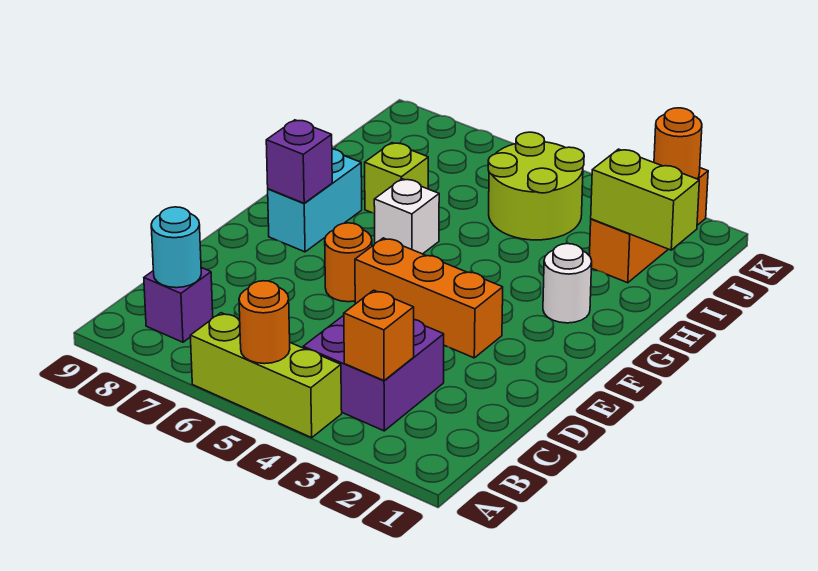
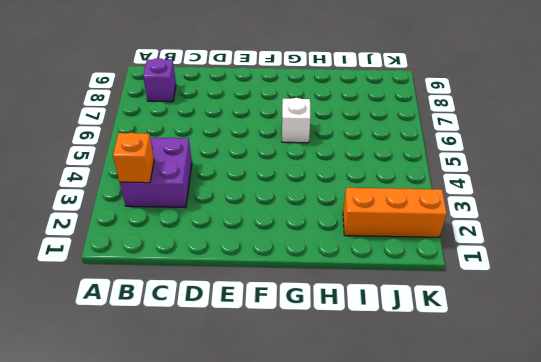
none -> lime 1x3 brick [190,313,342,438]
none -> orange 1x3 brick [355,238,503,358]
none -> orange 1x1 round brick [325,223,372,302]

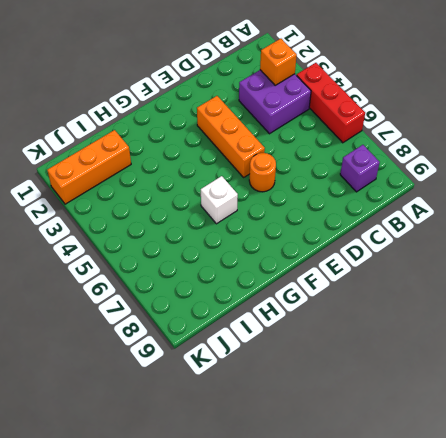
red 1x3 brick [297,63,365,143] -> lime 1x3 brick [190,313,342,438]
none -> cyan 1x2 brick [268,149,362,252]
none -> white 1x1 round brick [543,244,592,323]
none -> lime 1x1 brick [365,143,428,213]

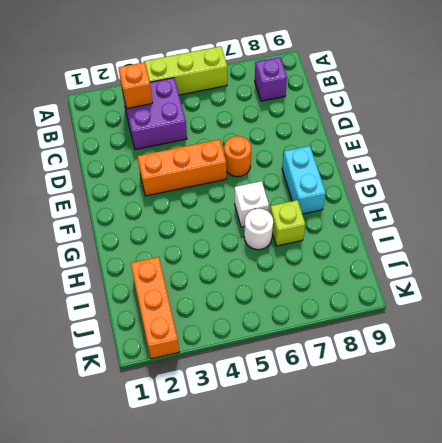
white 1x1 round brick [244,209,273,250] -> white 1x1 round brick moved to [543,244,592,323]
none -> lime 2x2 round brick [488,132,584,240]
none -> orange 1x1 round brick [239,281,290,364]
none -> cyan 1x1 round brick [151,207,201,288]

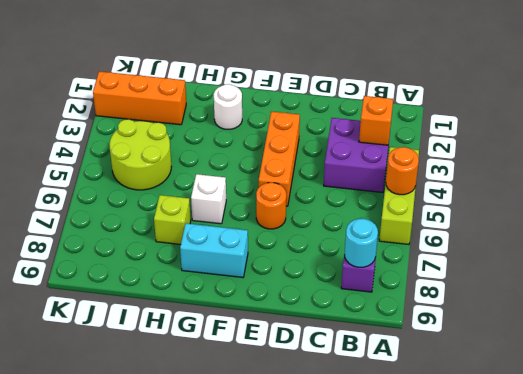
none -> purple 1x1 brick [266,120,332,203]
none -> lime 1x2 brick [591,149,699,250]
none -> orange 1x1 round brick [654,108,702,179]

